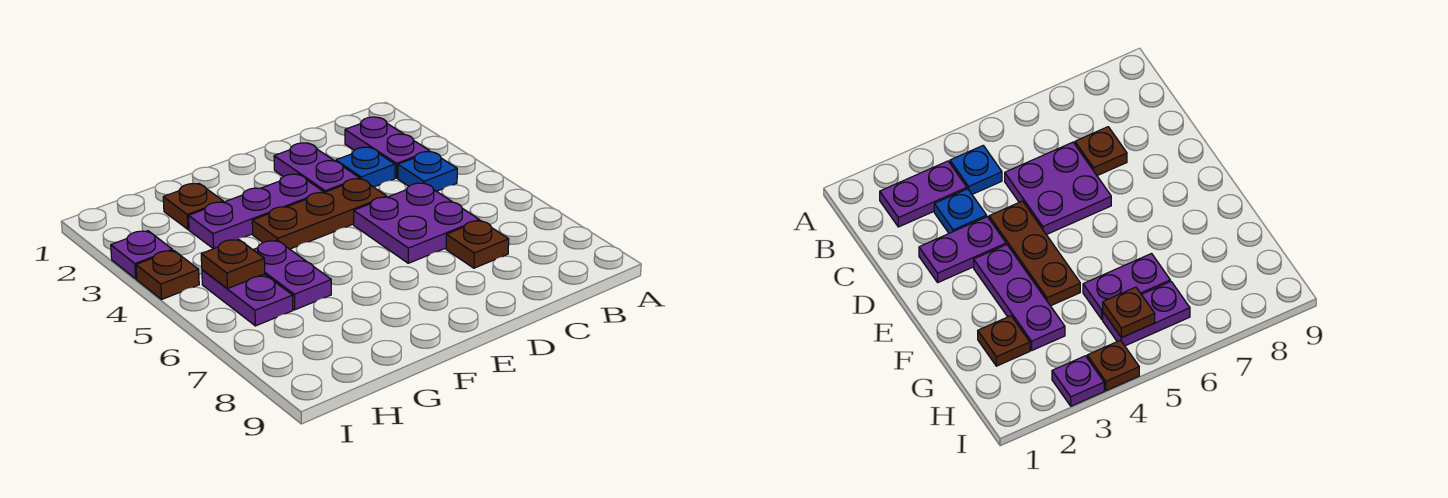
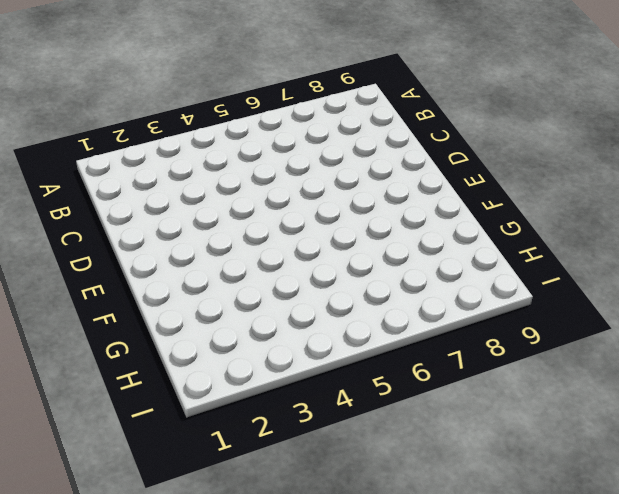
none -> purple 1x2 plate [345,117,430,178]
none -> blue 1x1 plate [398,152,457,191]
none -> blue 1x1 plate [336,147,395,187]

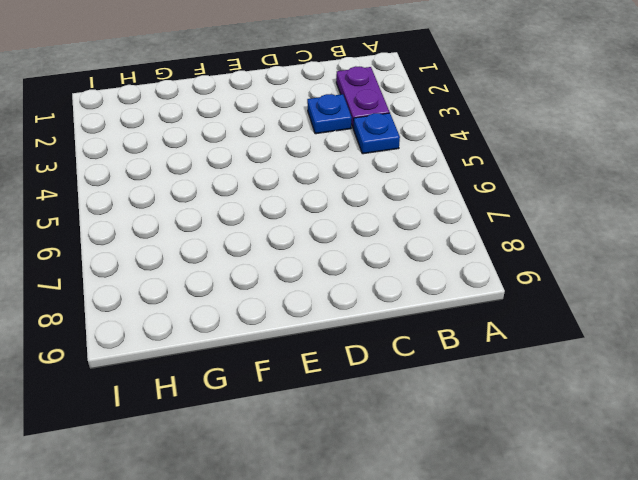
none -> purple 2x2 plate [354,183,479,263]
none -> brown 1x1 plate [446,221,509,268]
none -> purple 1x2 plate [274,143,360,193]

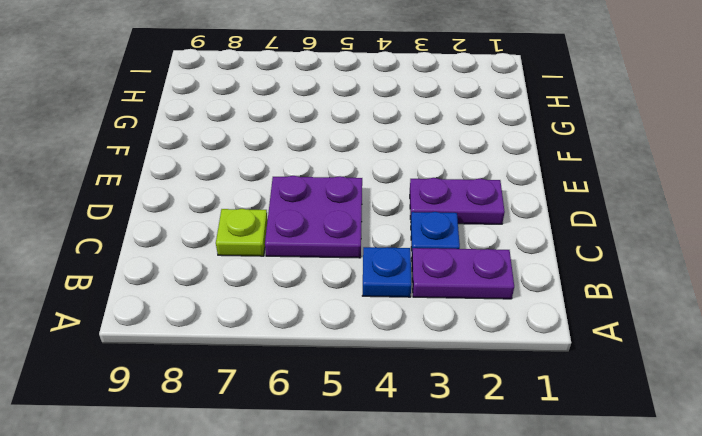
lime 1x1 plate [216,209,268,256] -> brown 1x1 plate [446,221,509,268]
none -> brown 1x3 plate [252,179,387,249]
none -> purple 1x3 plate [189,174,323,249]
none -> brown 1x1 plate [163,184,223,229]

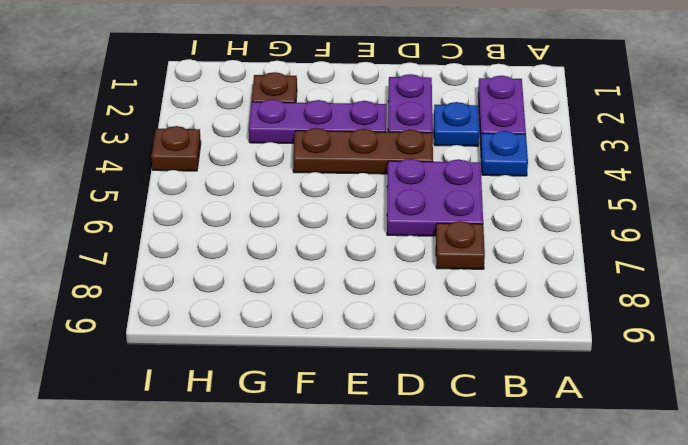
none -> purple 1x2 plate [253,240,331,310]
none -> purple 1x2 plate [202,270,293,326]
none -> purple 1x1 plate [111,231,173,279]

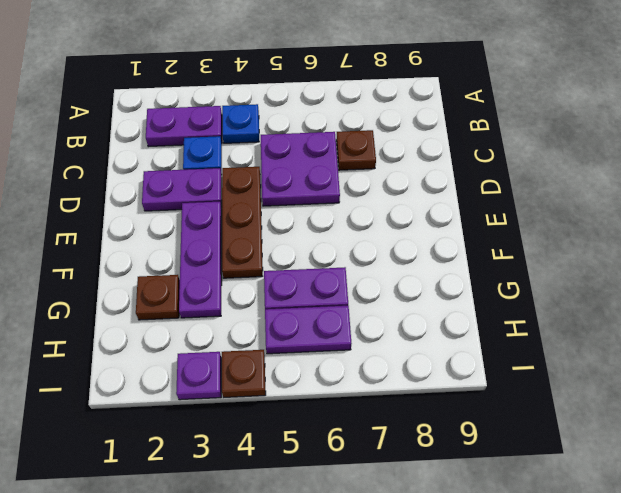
none -> brown 1x1 plate [201,239,265,289]

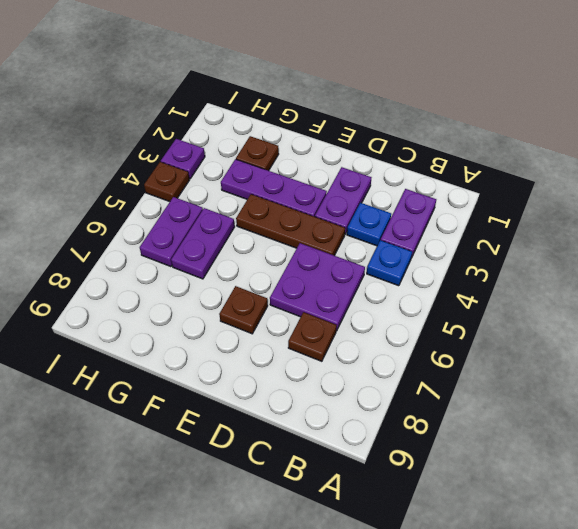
brown 1x1 plate [219,286,268,334] -> brown 1x1 plate moved to [201,239,265,289]

